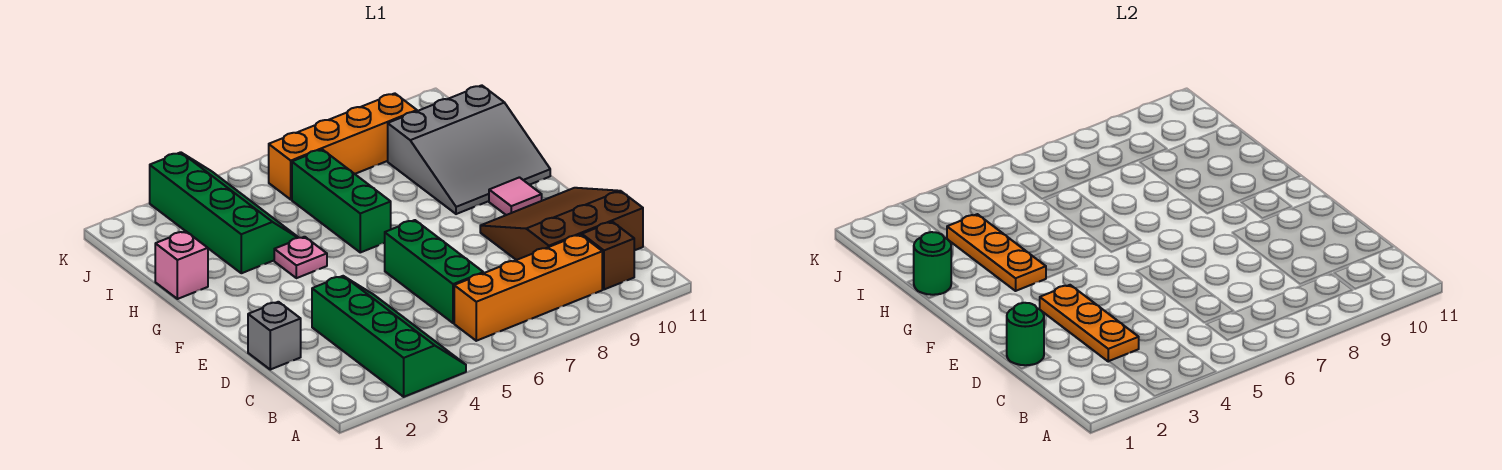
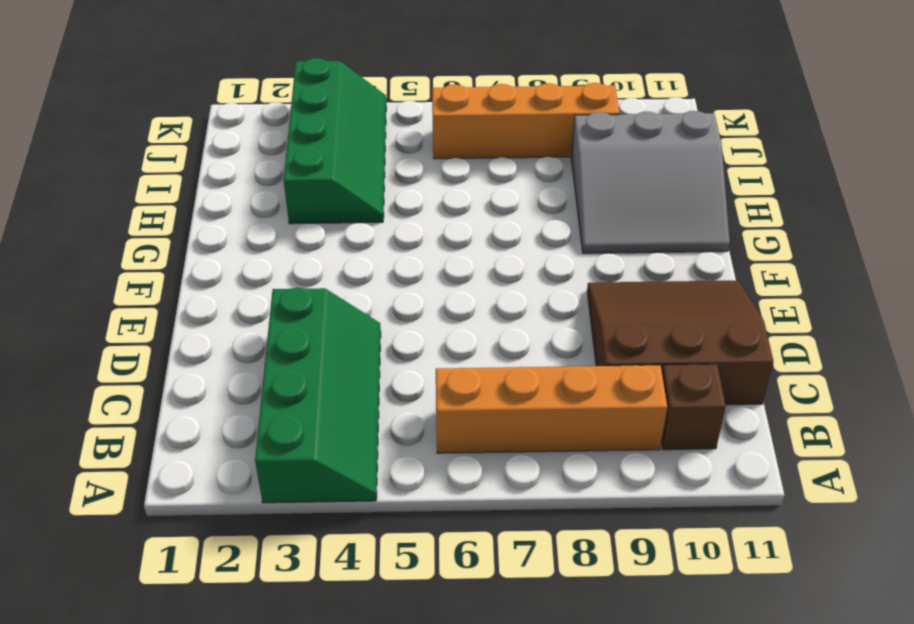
none -> green 1x3 brick [385,220,483,323]
none -> grey 1x1 brick [248,302,301,370]
none -> pink 1x1 tile [489,177,542,215]

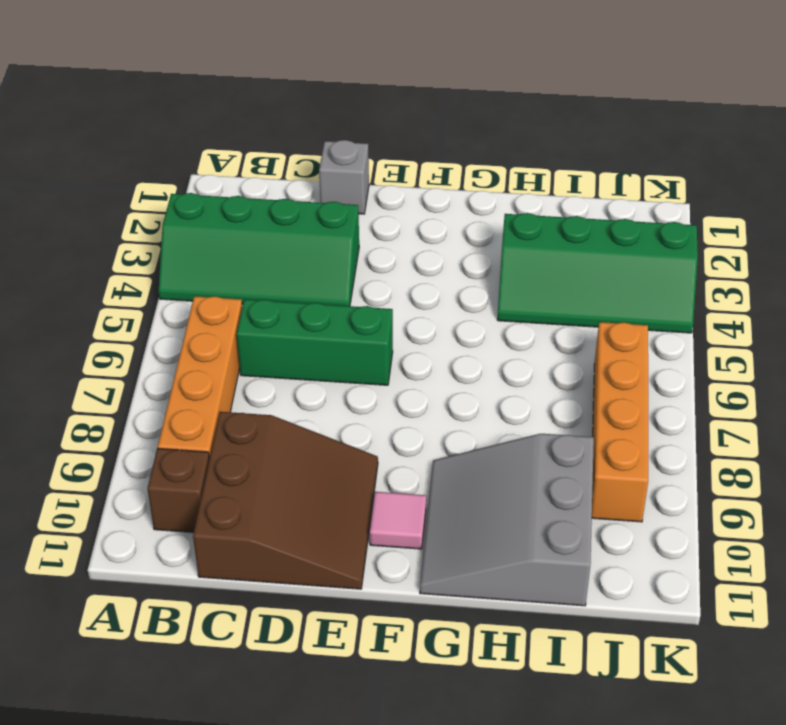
none -> pink 1x1 plate [274,237,327,278]
none -> green 1x3 brick [292,150,391,252]
none -> pink 1x1 brick [155,231,208,299]

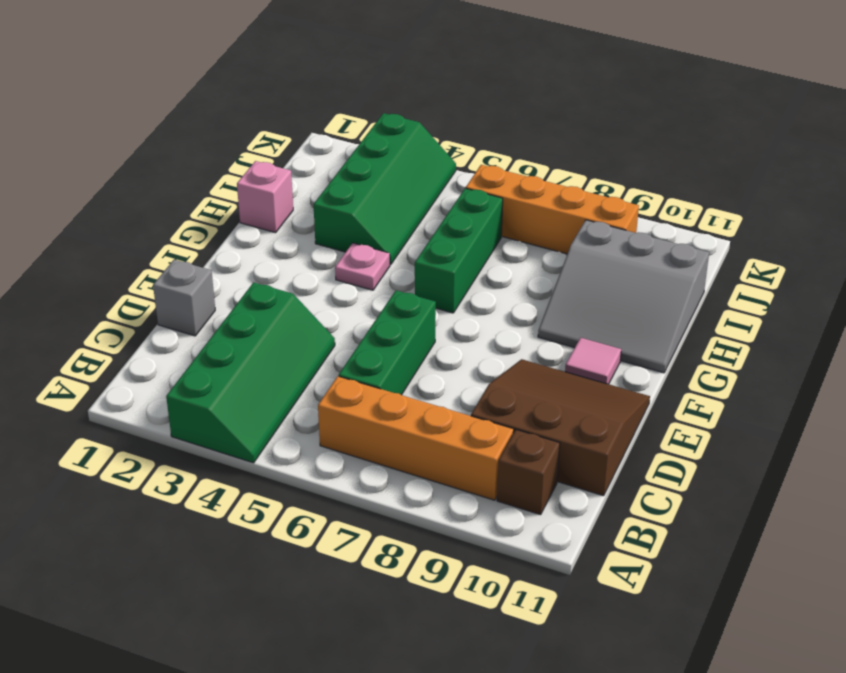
none -> orange 1x3 plate [1040,285,1139,362]
none -> green 1x1 round brick [1007,303,1044,365]
none -> orange 1x3 plate [947,214,1046,291]

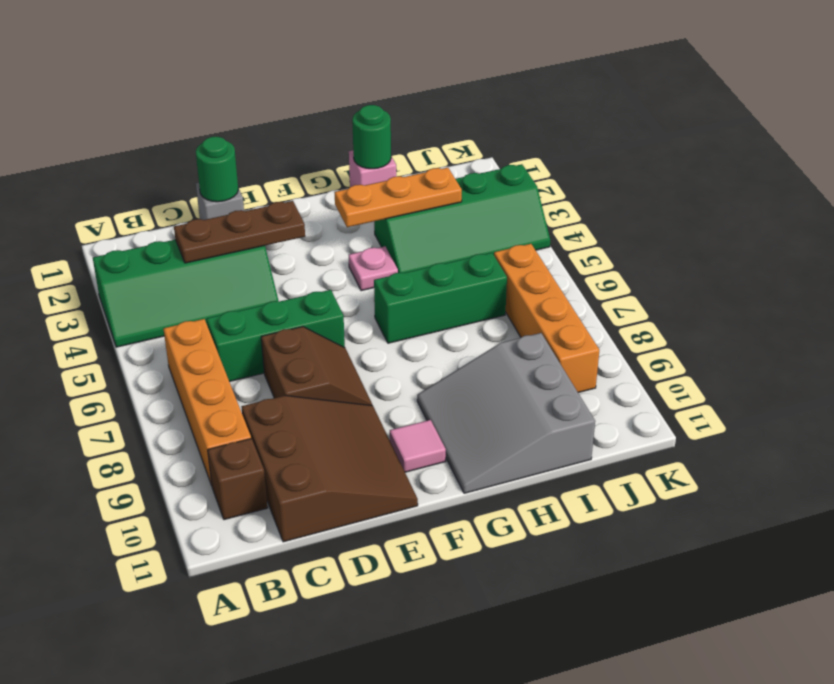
brown 1x3 plate [174,201,305,263] -> orange 1x3 plate [1040,285,1139,362]
brown 2x2 slope [261,327,372,405] -> none

